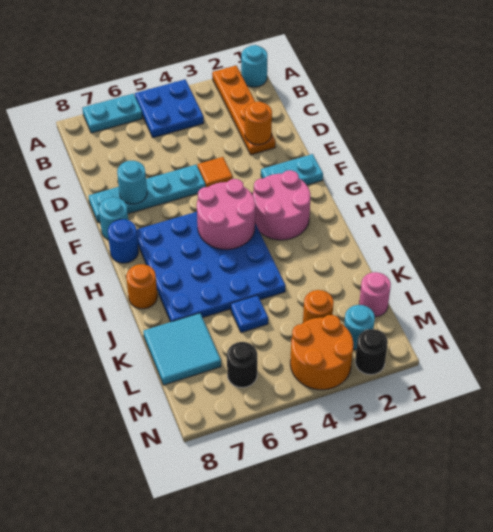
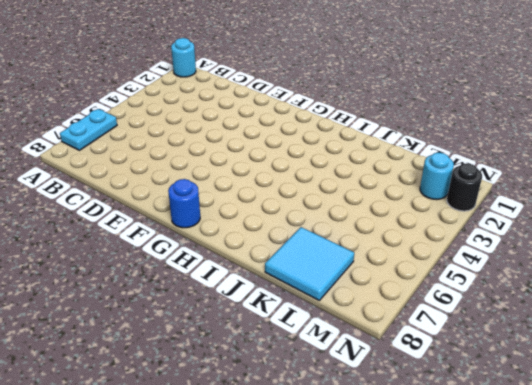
none -> orange 1x4 plate [212,66,275,155]
none -> blue 2x2 plate [135,80,204,138]
none -> orange 1x1 tile [198,157,233,187]

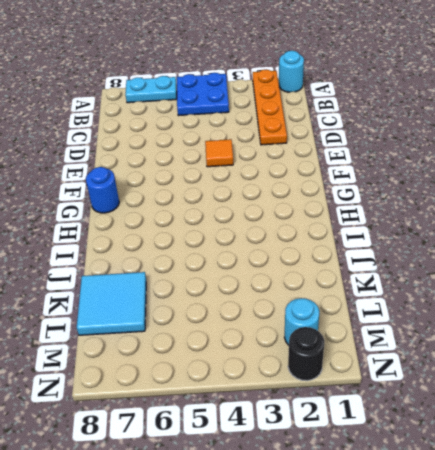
none -> cyan 1x4 plate [89,165,206,222]
none -> cyan 1x2 plate [261,154,323,185]
none -> cyan 1x1 round brick [99,197,128,240]

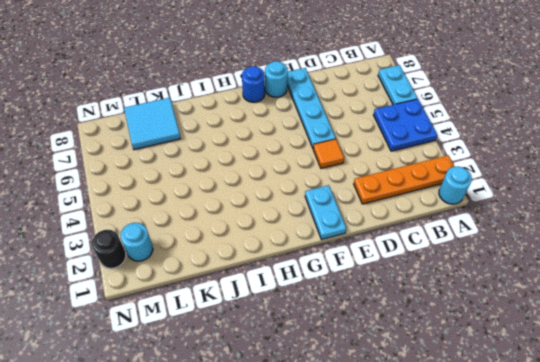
none -> pink 2x2 round brick [253,170,311,240]
none -> blue 4x4 plate [136,212,285,322]
none -> orange 1x1 round brick [126,264,157,309]

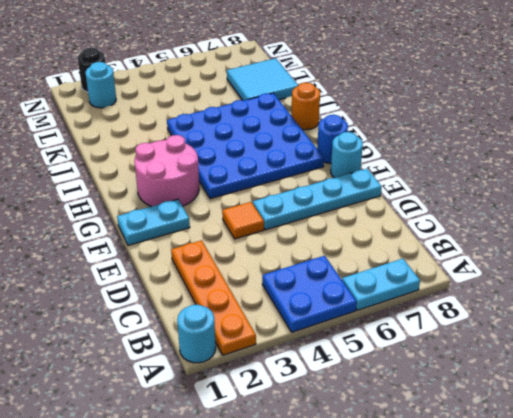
none -> blue 1x1 plate [231,295,268,333]
none -> pink 1x1 round brick [359,272,391,317]
none -> orange 1x1 round brick [303,290,334,323]

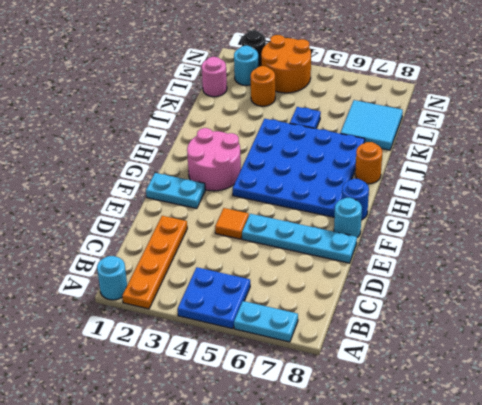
none -> black 1x1 round brick [227,342,257,388]
none -> orange 1x1 round brick [245,102,272,145]
none -> cyan 1x1 round brick [117,161,147,204]

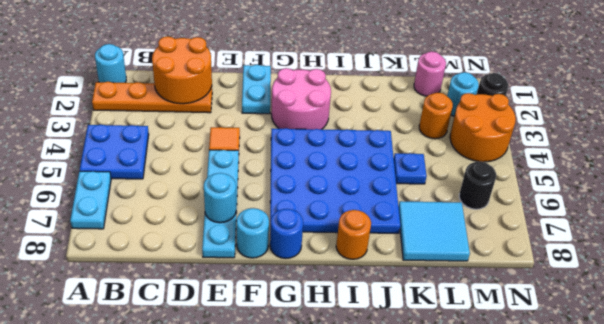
orange 2x2 round brick [152,36,212,104] -> orange 1x1 round brick [245,102,272,145]
none -> pink 2x2 round brick [197,179,255,250]

